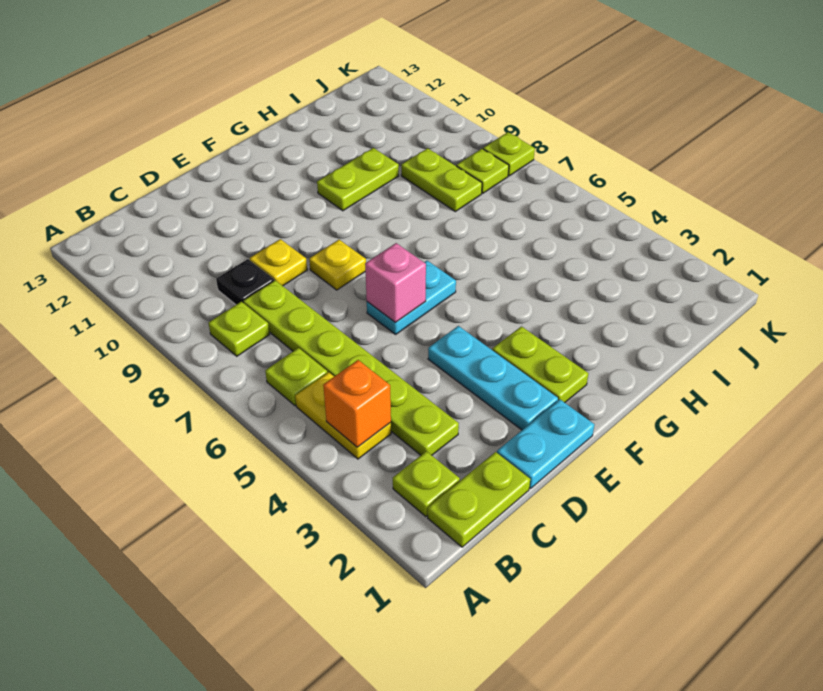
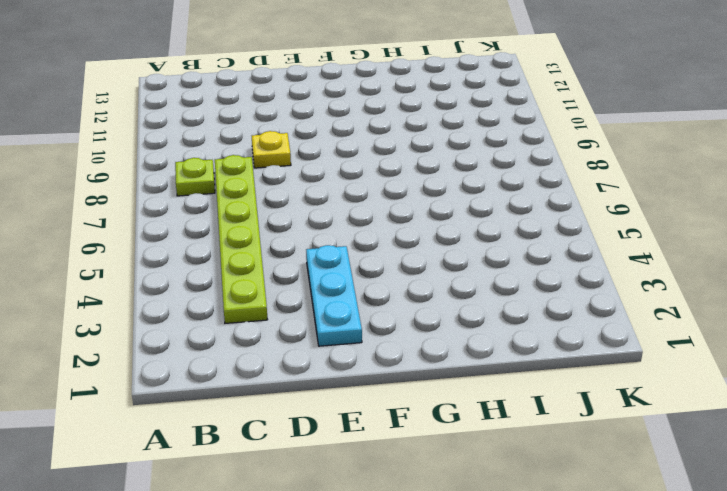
none -> lime 1x2 plate [428,452,530,547]
none -> lime 1x1 plate [393,451,460,517]
none -> yellow 1x2 plate [295,372,391,459]

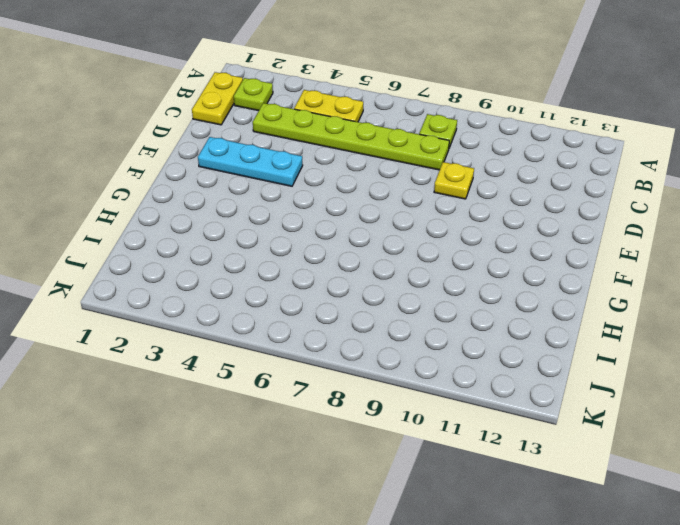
yellow 1x2 plate [192,72,243,125] -> lime 1x2 plate [428,452,530,547]
none -> lime 1x1 plate [265,348,327,406]
none -> black 1x1 plate [216,259,274,305]
none -> cyan 1x2 plate [497,399,594,489]

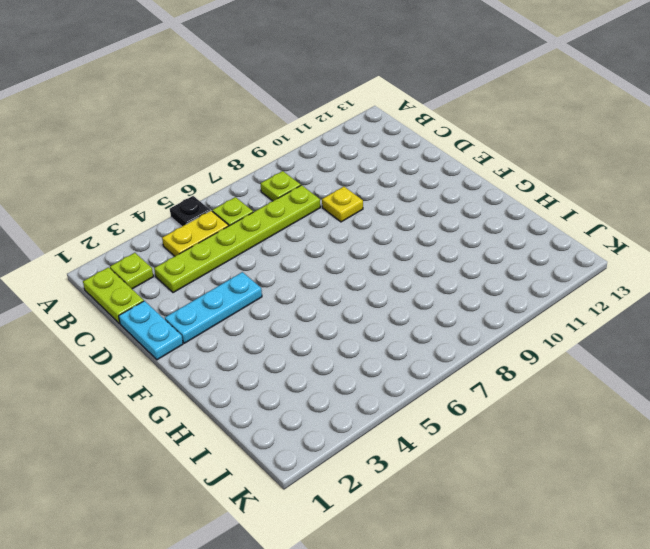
black 1x1 plate [170,196,210,226] -> black 1x1 plate moved to [216,259,274,305]
none -> cyan 1x2 plate [367,261,456,334]
none -> yellow 1x1 plate [309,240,366,290]
none -> lime 1x2 plate [492,327,588,403]

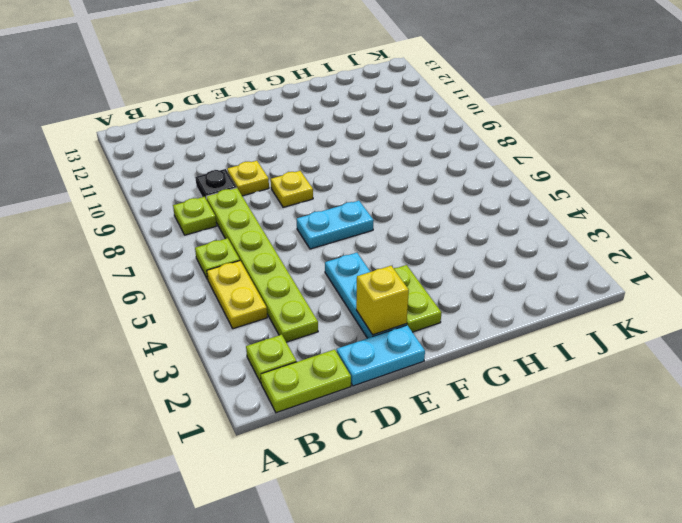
yellow 1x1 brick [356,266,409,335] -> none
none -> lime 1x2 plate [317,148,399,211]
none -> lime 1x2 plate [401,148,482,211]
none -> lime 1x1 plate [456,149,509,193]

